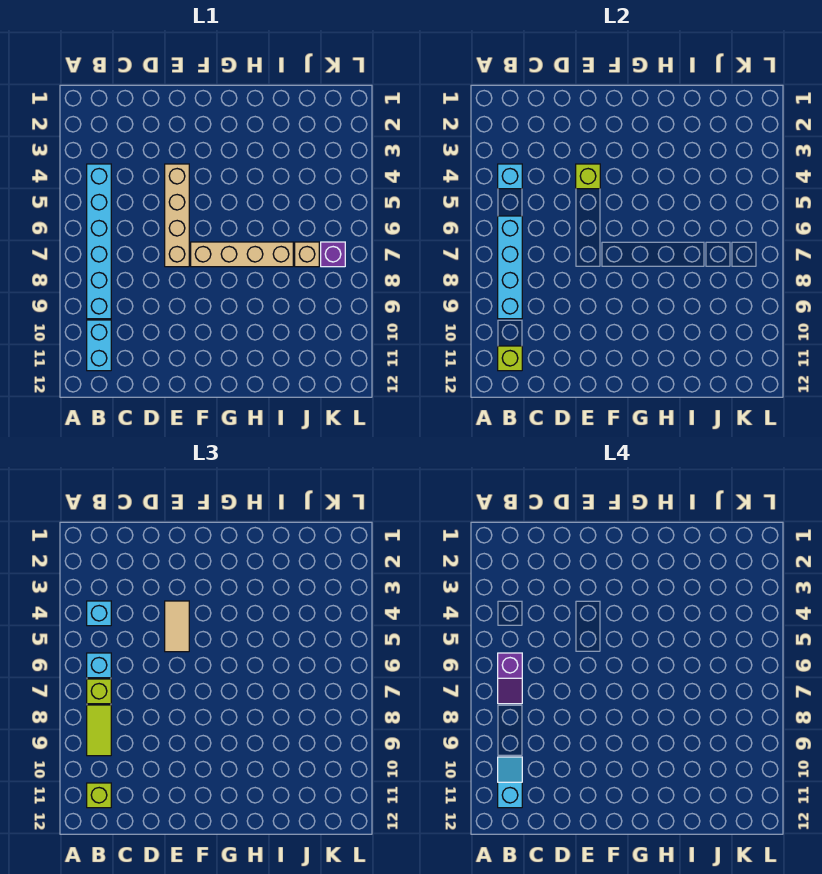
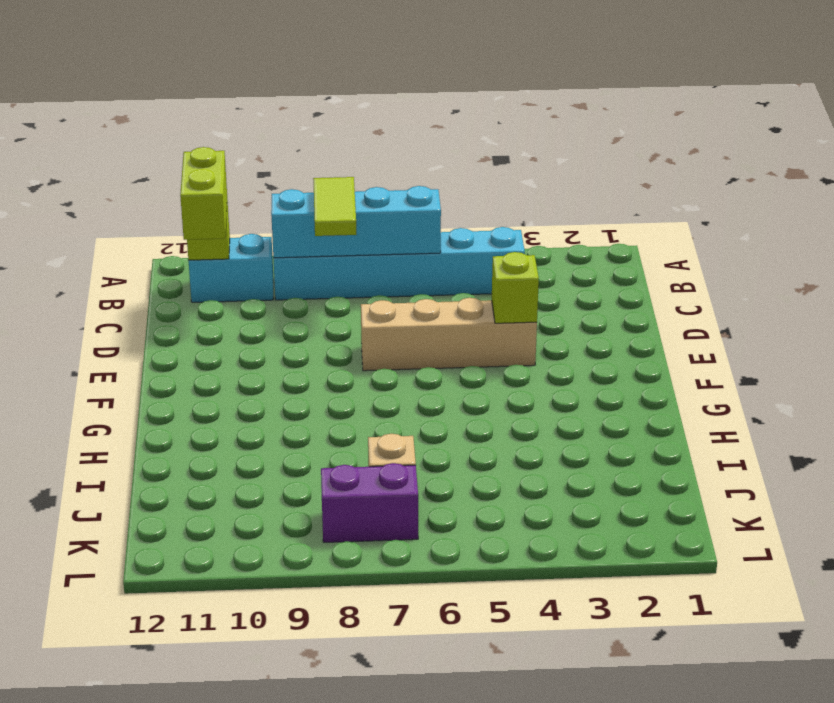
lime 1x2 tile [313,177,356,236] -> lime 1x2 tile turned to [87,705,111,756]
lime 1x2 brick [180,147,227,240] -> lime 1x1 brick [87,783,111,808]
purple 1x2 brick [321,463,418,542] -> purple 1x1 brick [321,242,345,267]
none -> tan 1x4 brick [191,242,293,267]
none -> cyan 1x1 brick [498,164,522,189]
none -> cyan 1x1 brick [87,601,111,626]

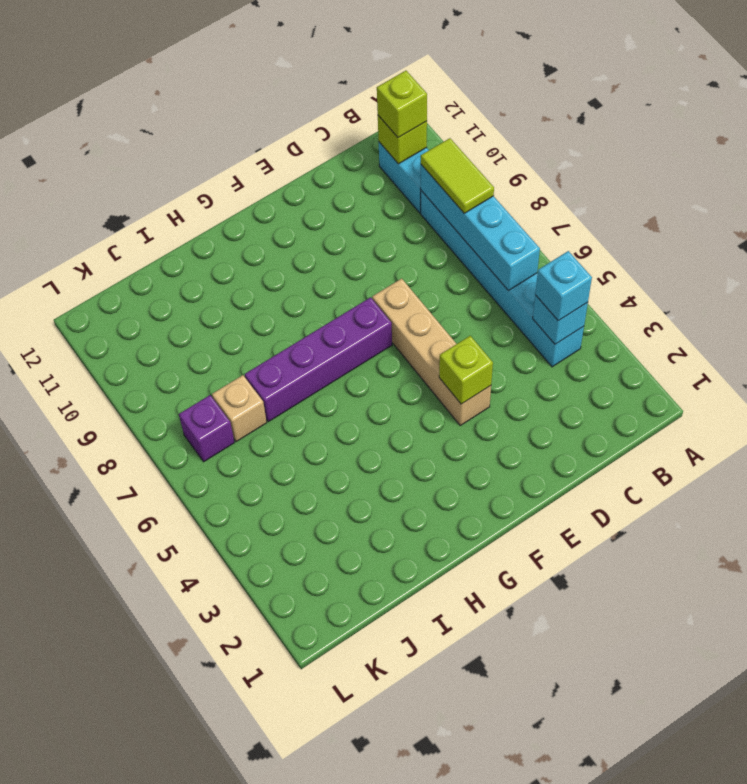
purple 1x4 brick [245,297,392,422] -> tan 1x4 brick [191,242,293,267]
none -> cyan 1x1 brick [87,653,111,678]
none -> lime 1x1 brick [87,679,111,704]
none -> tan 1x2 tile [165,601,189,652]

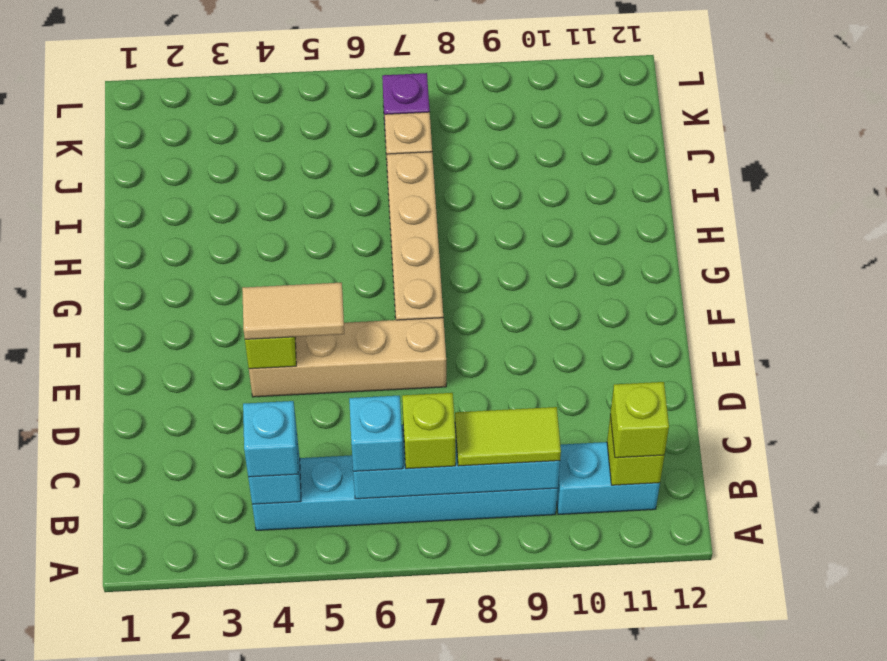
none -> purple 1x2 slope [498,653,522,704]
none -> cyan 1x2 slope [498,757,522,808]

